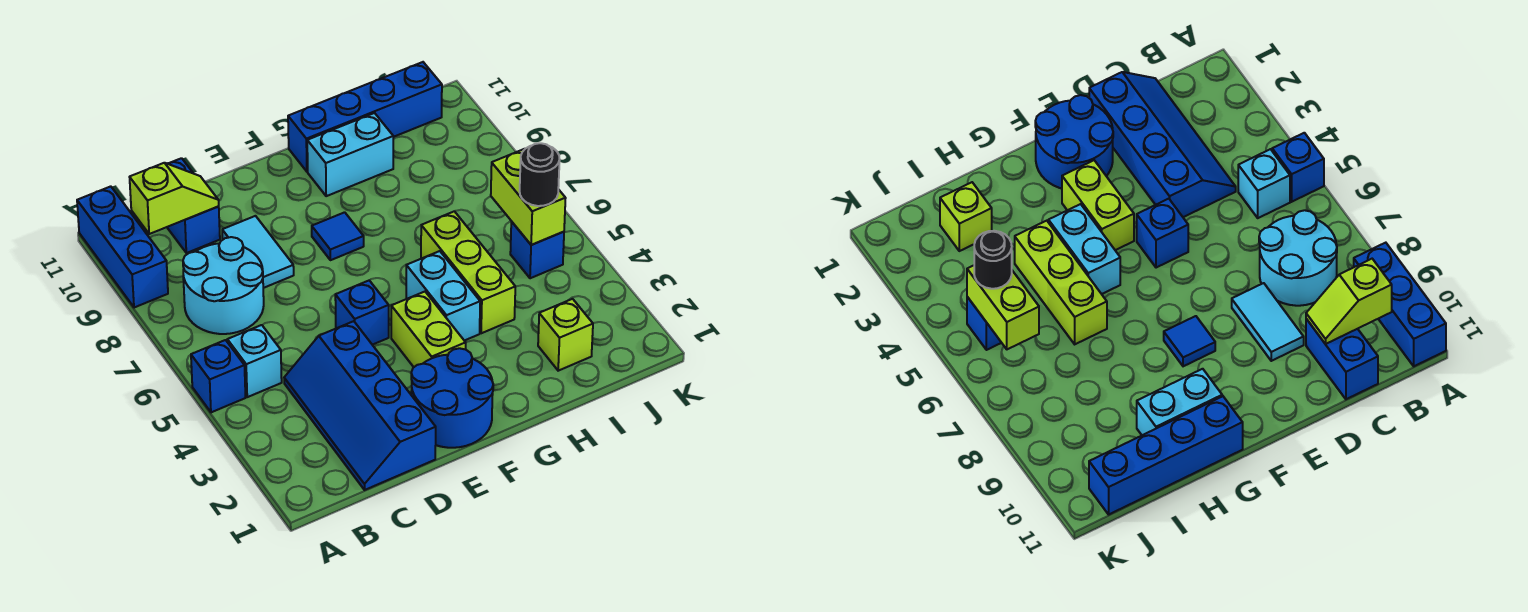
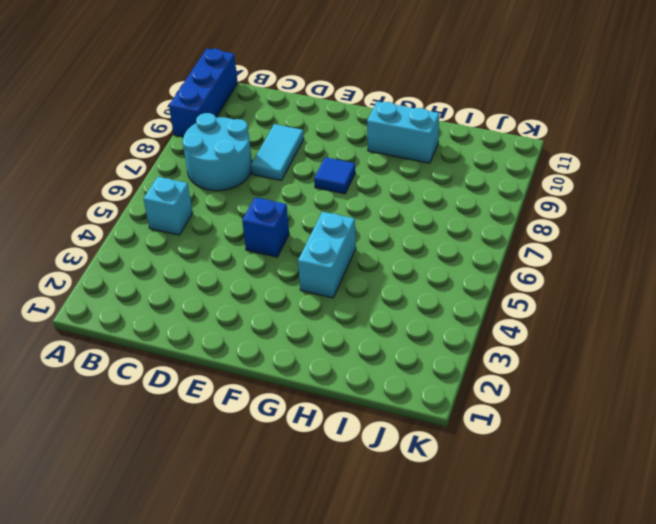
none -> blue 1x1 brick [191,340,246,412]
none -> blue 2x4 slope [284,321,436,490]
none -> blue 1x2 brick [167,158,220,253]

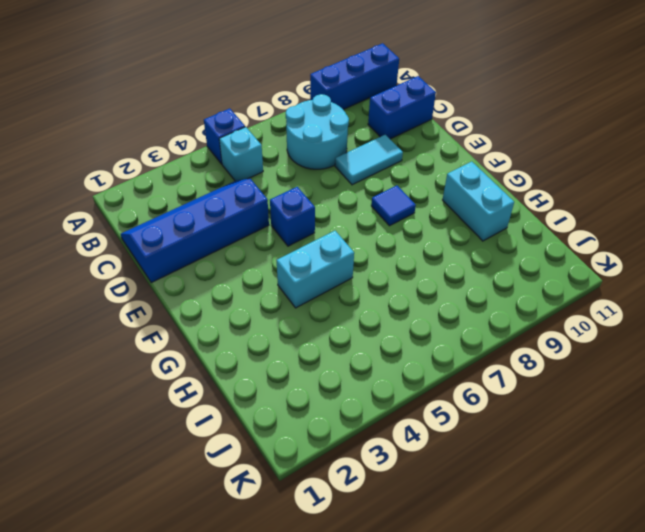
none -> blue 2x2 round brick [411,348,493,448]
none -> lime 1x2 brick [391,292,466,367]
none -> blue 1x4 brick [288,62,442,172]

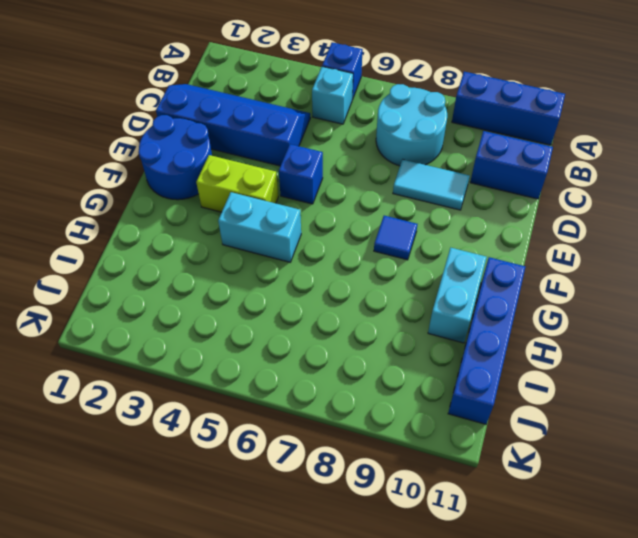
none -> lime 1x3 brick [421,211,515,333]
none -> lime 1x1 brick [538,299,593,371]
none -> blue 1x1 brick [510,221,564,278]

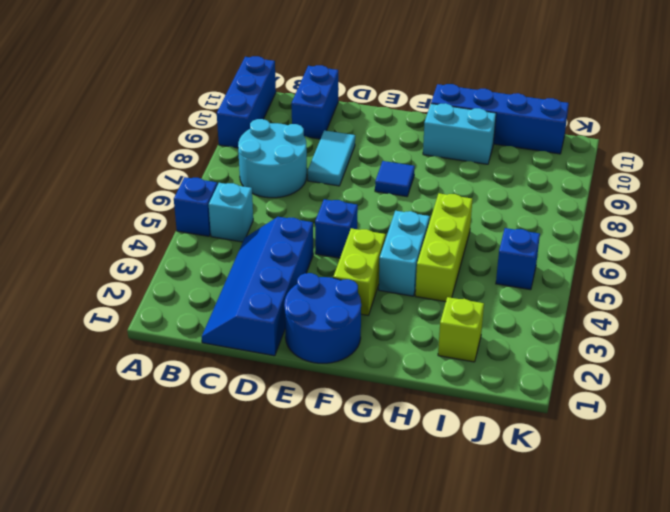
none -> lime 1x2 slope [130,163,219,234]
none -> lime 1x2 brick [491,149,566,245]
none -> black 1x1 round brick [520,143,560,206]

